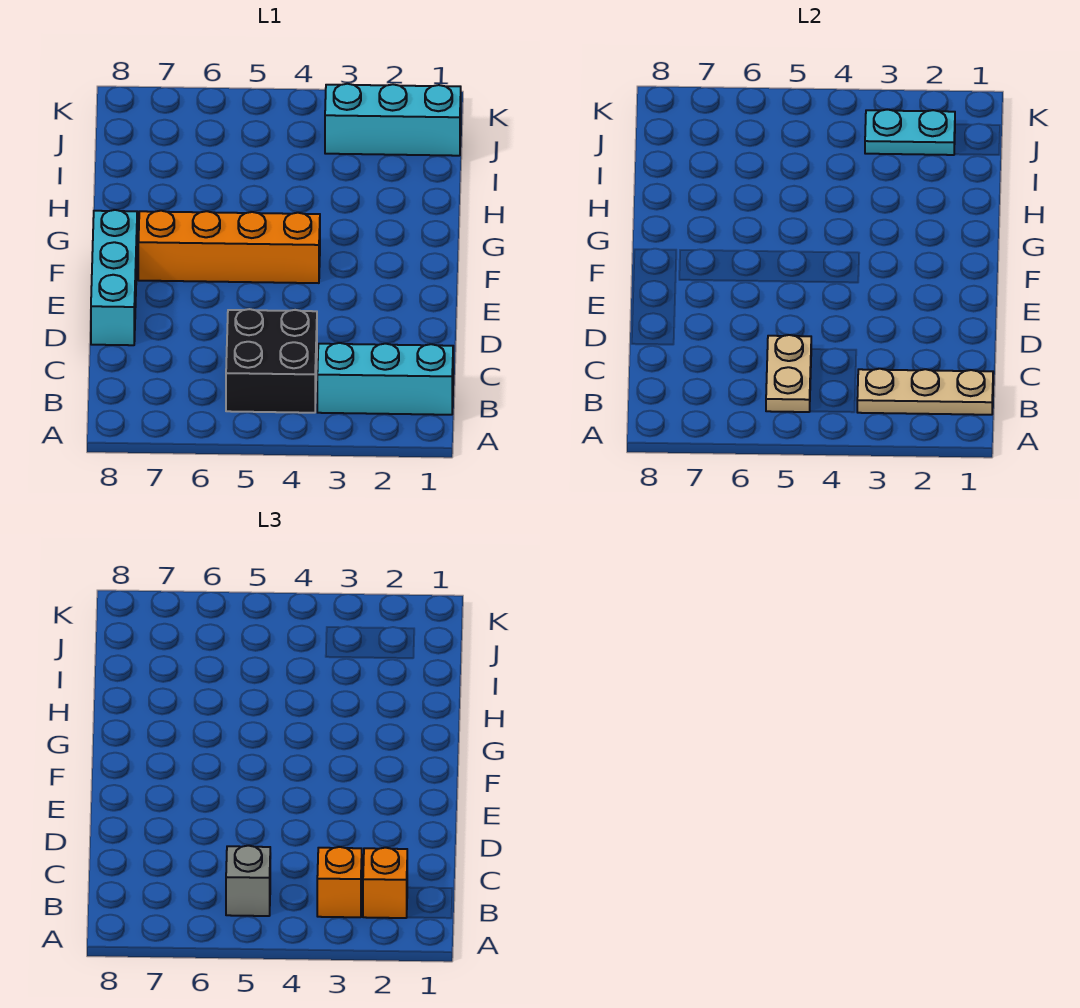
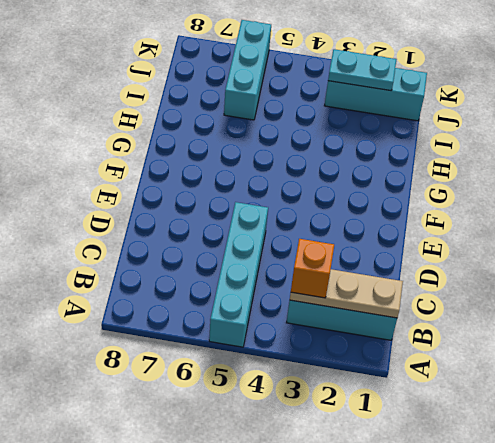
cyan 1x4 brick [209,202,268,347] -> black 2x2 brick [226,309,317,413]
cyan 1x3 brick [224,20,271,120] -> cyan 1x3 brick moved to [91,210,137,345]
none -> orange 1x4 brick [138,211,320,283]
none -> tan 1x2 plate [766,335,811,412]

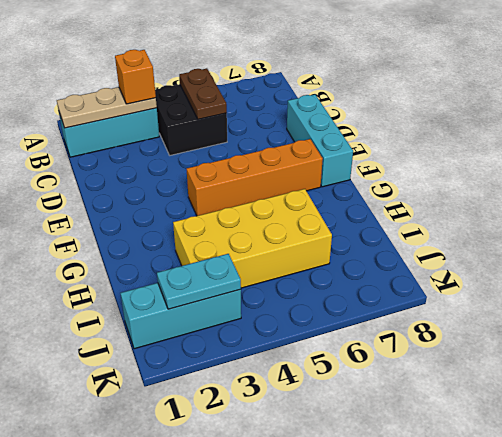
brown 1x2 plate [179,68,227,119] -> tan 1x2 plate [766,335,811,412]
yellow 2x4 brick [173,189,332,288] -> none
none -> orange 1x1 brick [363,848,407,918]
none -> grey 1x1 brick [226,846,270,916]

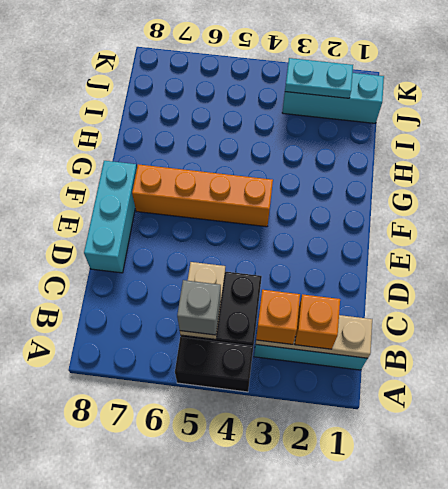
black 1x2 brick [175,337,254,392] -> none

